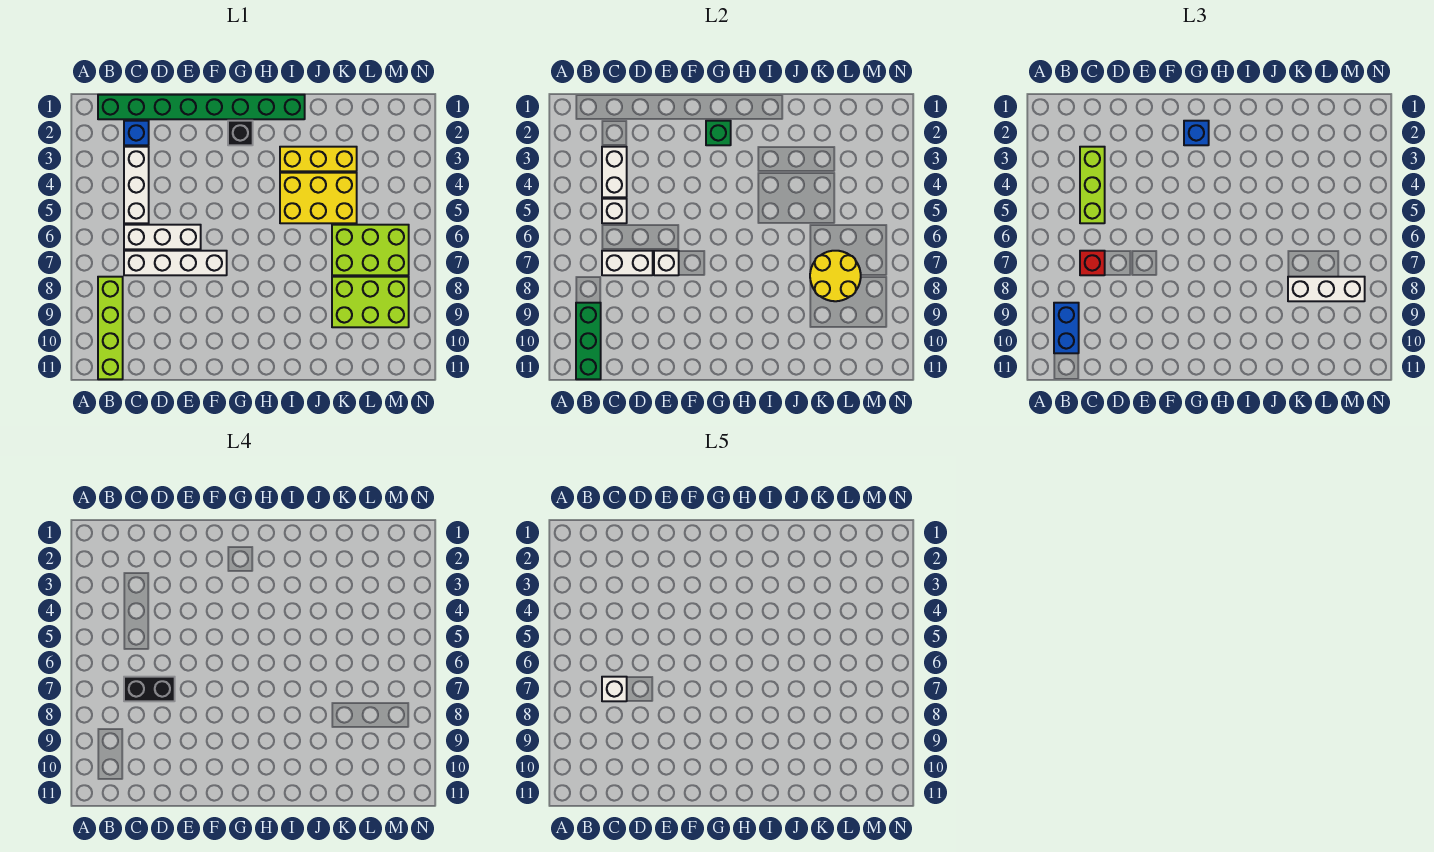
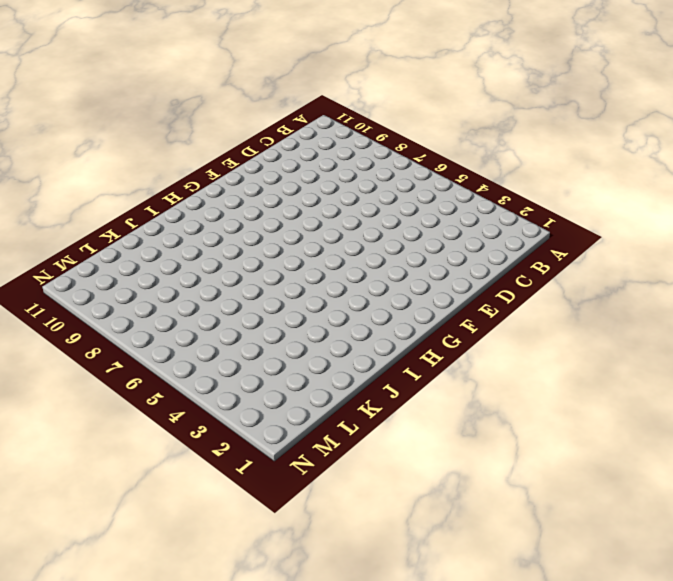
none -> green 1x8 brick [98,95,305,119]
none -> lime 1x4 brick [98,277,123,379]
none -> blue 1x1 brick [124,121,149,145]

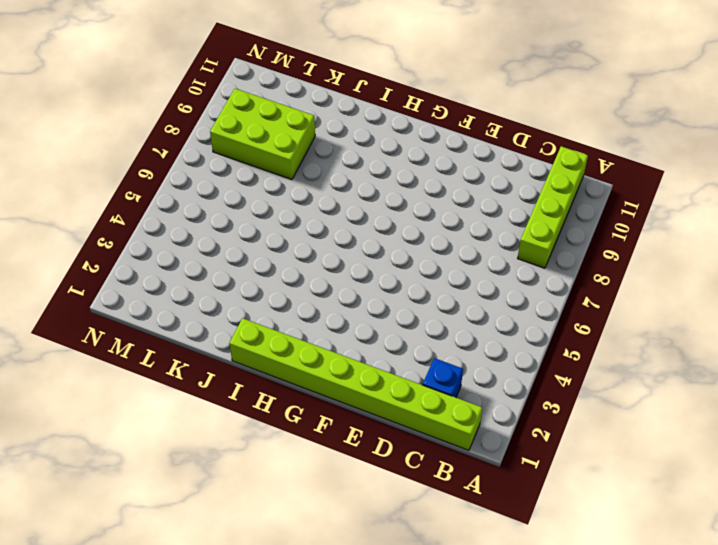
lime 1x8 brick [229,318,482,450] -> green 1x8 brick [98,95,305,119]
none -> white 1x3 brick [124,147,149,223]
none -> white 1x3 brick [124,225,201,249]
none -> white 1x4 brick [124,251,227,275]

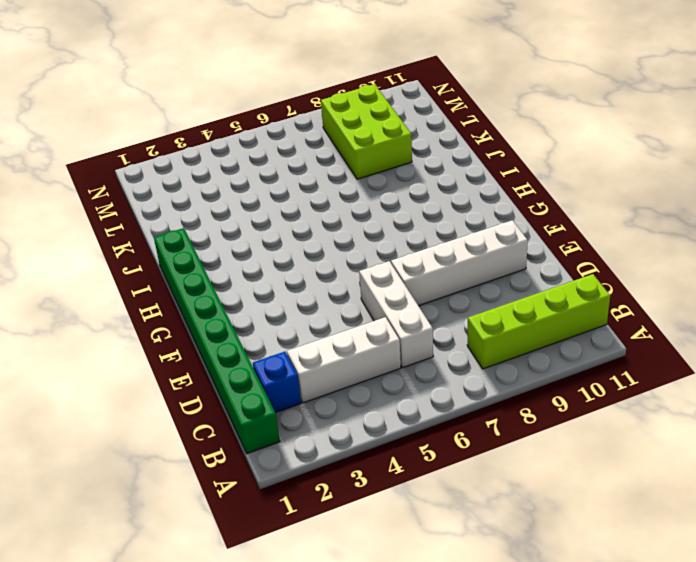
white 1x4 brick [391,220,528,306] -> white 1x4 brick turned to [124,251,227,275]
none -> black 1x1 brick [228,121,253,145]
none -> yellow 1x3 brick [280,147,357,171]
none -> yellow 2x3 brick [280,173,357,223]

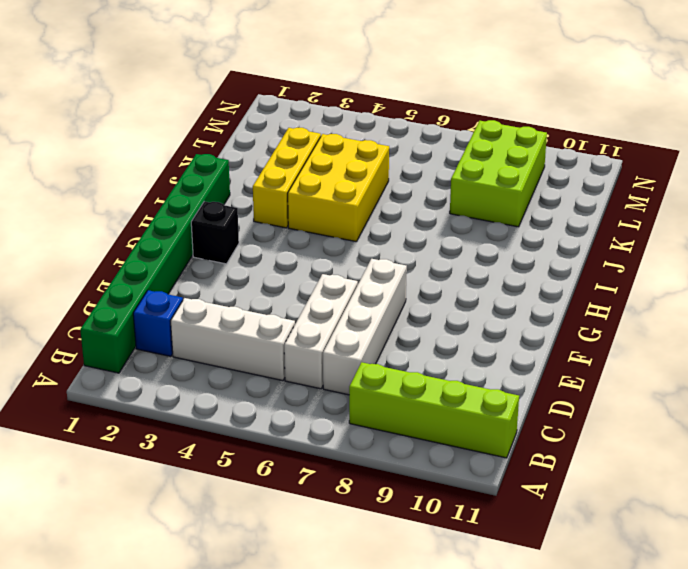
none -> lime 2x3 brick [332,225,409,275]
none -> green 1x3 brick [576,303,601,379]
none -> white 1x2 brick [602,147,627,197]

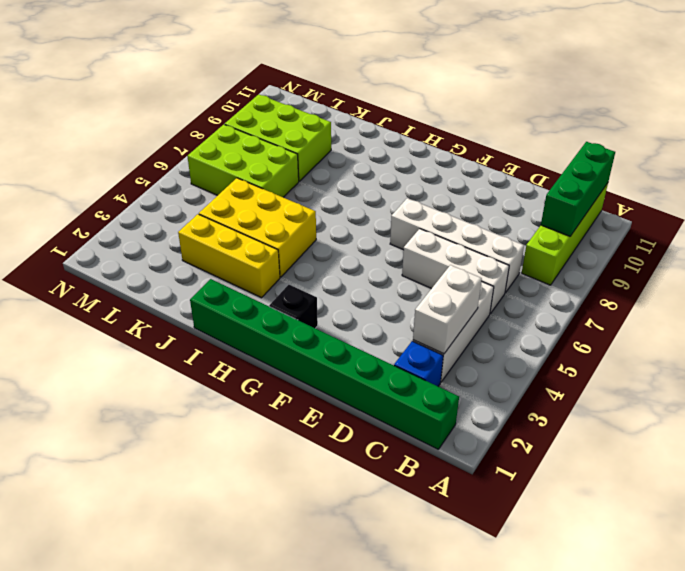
none -> white 1x1 brick [602,199,627,223]
none -> white 1x2 brick [602,251,653,275]
none -> white 1x1 brick [654,251,679,275]

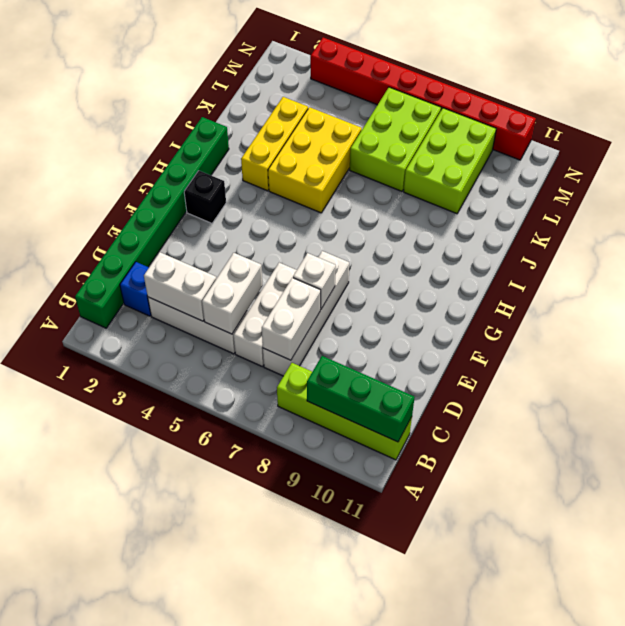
white 1x2 brick [202,253,263,334] -> white 1x1 brick [602,199,627,223]
red 1x8 brick [310,38,536,160] -> none
none -> green 1x1 brick [706,121,731,145]
none -> yellow 2x2 round brick [810,251,861,301]
none -> blue 1x2 brick [1054,303,1079,353]

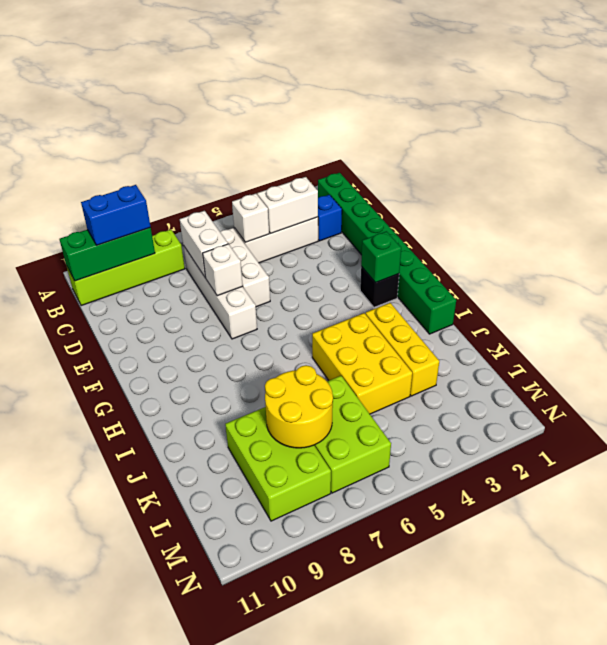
none -> lime 1x3 brick [1080,147,1105,223]
none -> red 1x1 brick [1080,251,1105,275]
none -> blue 1x1 brick [1184,121,1209,145]

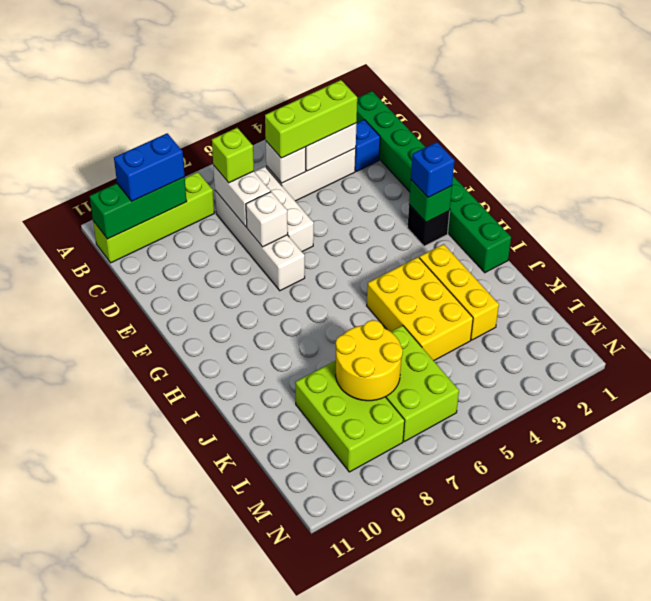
lime 1x1 brick [212,128,254,183] -> red 1x1 brick [1080,251,1105,275]
none -> white 1x3 brick [1288,277,1365,301]
none -> black 1x2 brick [124,677,175,701]
none -> white 1x1 brick [602,677,627,701]

